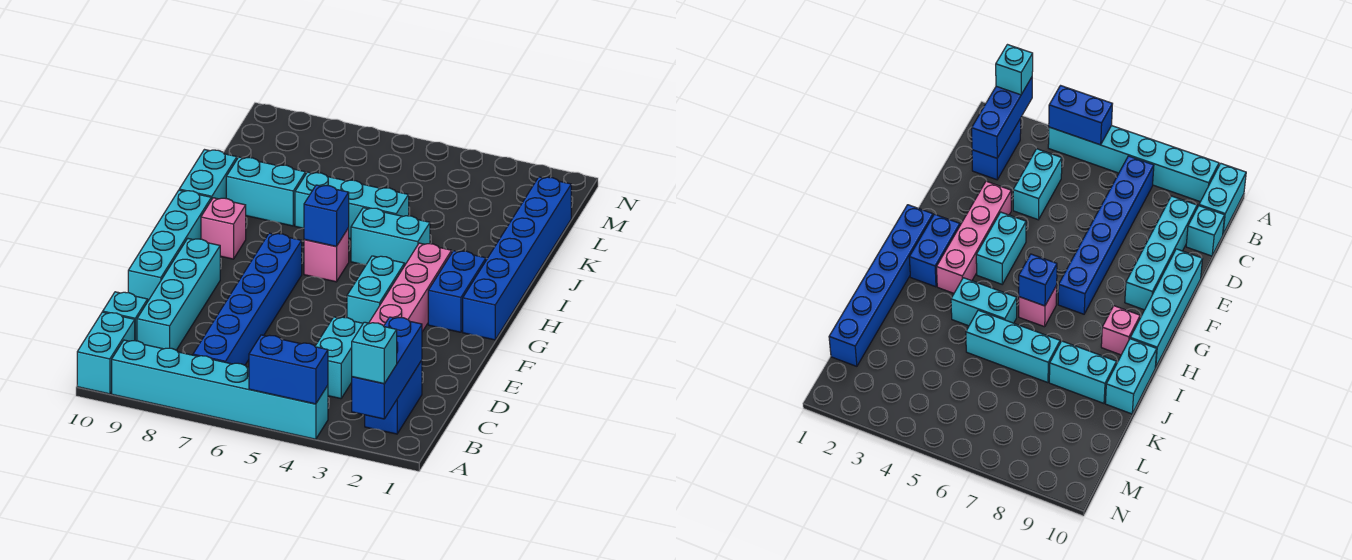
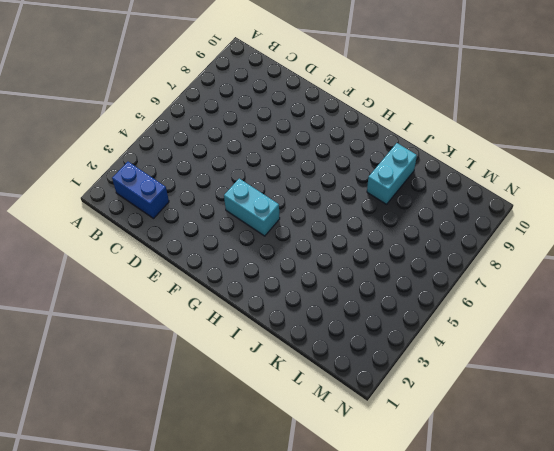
none -> cyan 1x6 brick [112,340,328,439]
none -> cyan 1x2 brick [77,312,135,394]
none -> blue 1x6 brick [193,233,302,365]

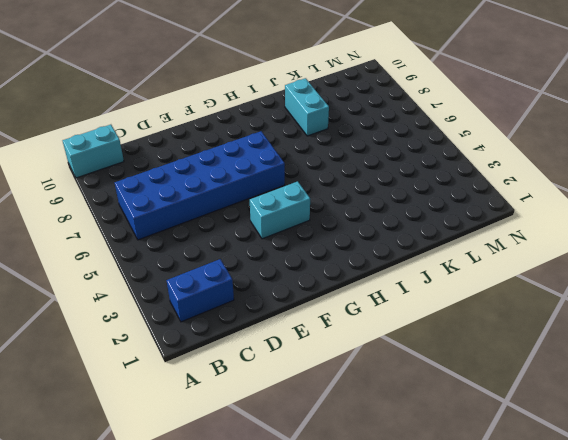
blue 2x6 brick [115,131,285,240] -> blue 1x6 brick [193,233,302,365]
none -> cyan 1x6 brick [112,340,328,439]
none -> cyan 1x2 brick [315,317,363,399]
none -> cyan 1x4 brick [137,239,220,350]

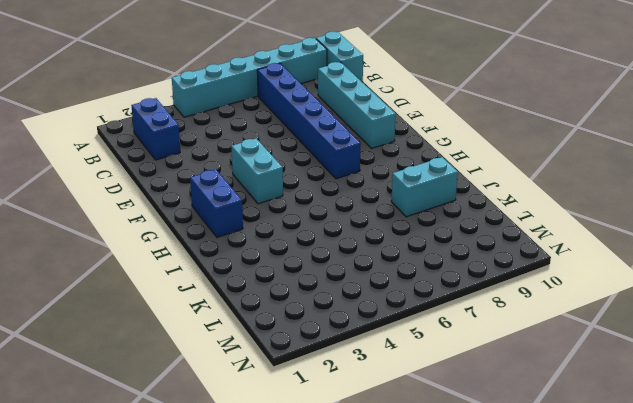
none -> cyan 1x2 brick [315,317,363,399]
none -> cyan 1x1 brick [103,292,148,341]
none -> pink 1x4 brick [369,243,452,332]

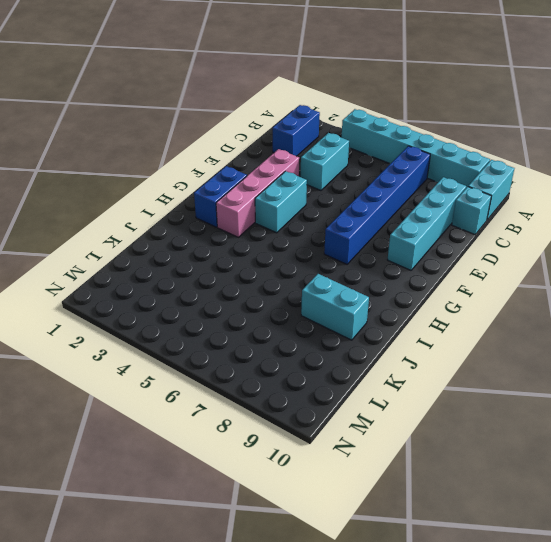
none -> cyan 1x4 brick [128,190,211,301]
none -> blue 1x6 brick [463,177,571,340]
none -> pink 1x1 brick [304,228,349,282]

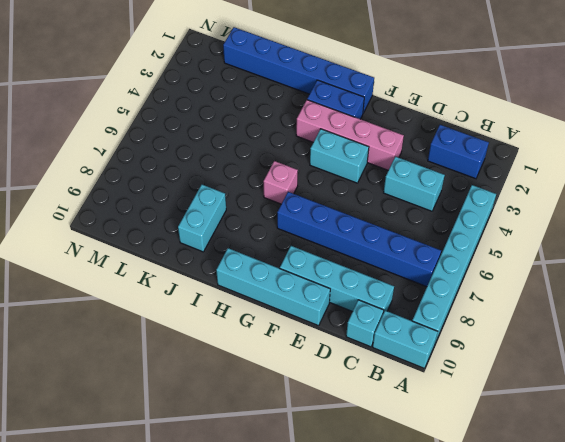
none -> pink 1x1 brick [201,198,246,259]
none -> cyan 1x2 brick [351,208,430,265]
none -> cyan 1x2 brick [179,150,237,200]

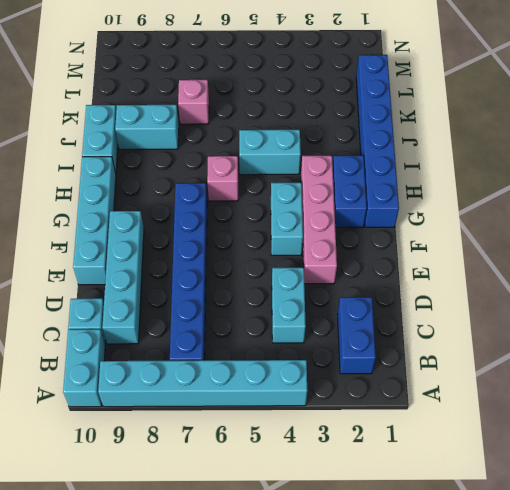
pink 1x1 brick [178,80,209,124] -> pink 1x1 brick moved to [201,198,246,259]
none -> cyan 1x3 brick [295,172,409,239]
none -> blue 1x3 brick [352,317,422,419]
none -> blue 1x2 brick [249,335,328,404]

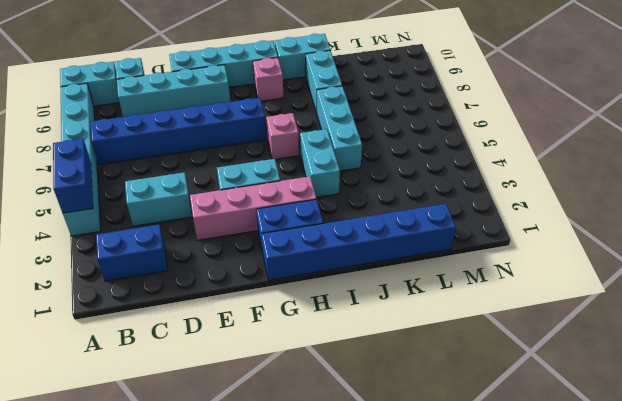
none -> blue 1x3 brick [352,317,422,419]
none -> blue 1x1 brick [304,185,349,247]
none -> cyan 1x1 brick [352,322,397,384]

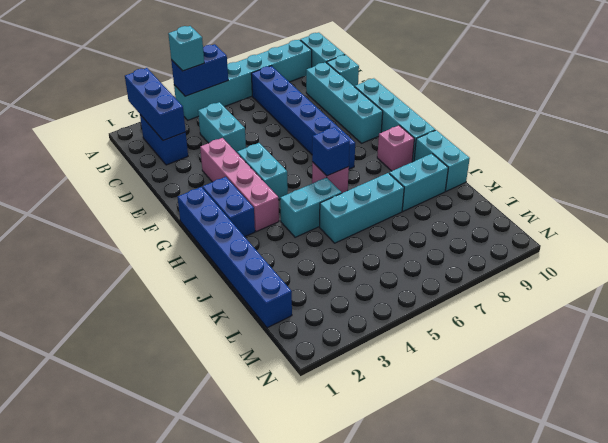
cyan 1x1 brick [168,26,204,71] -> cyan 1x1 brick moved to [352,322,397,384]

